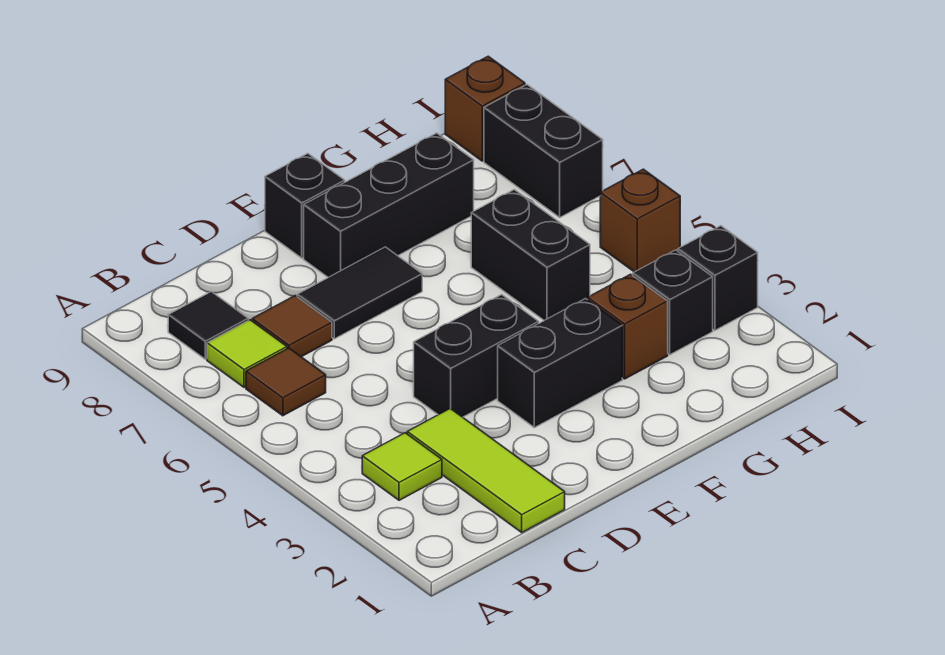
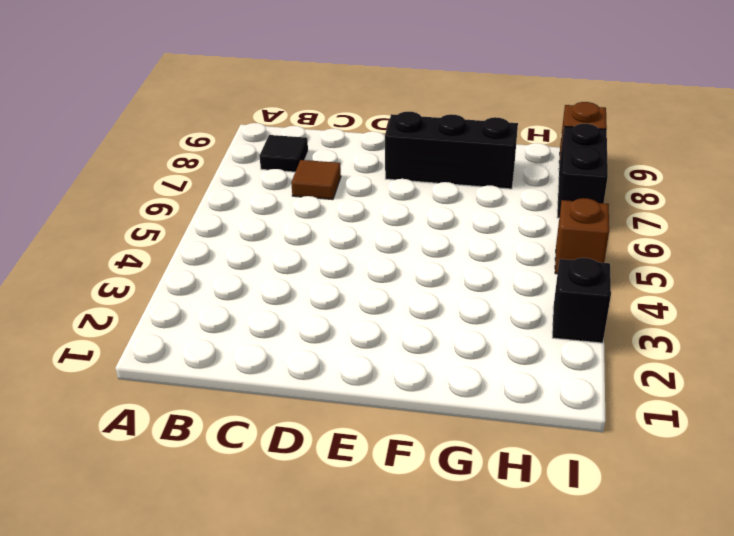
none -> lime 1x1 tile [362,433,442,500]
none -> brown 1x1 tile [246,348,326,416]
none -> lime 1x1 tile [207,320,287,387]

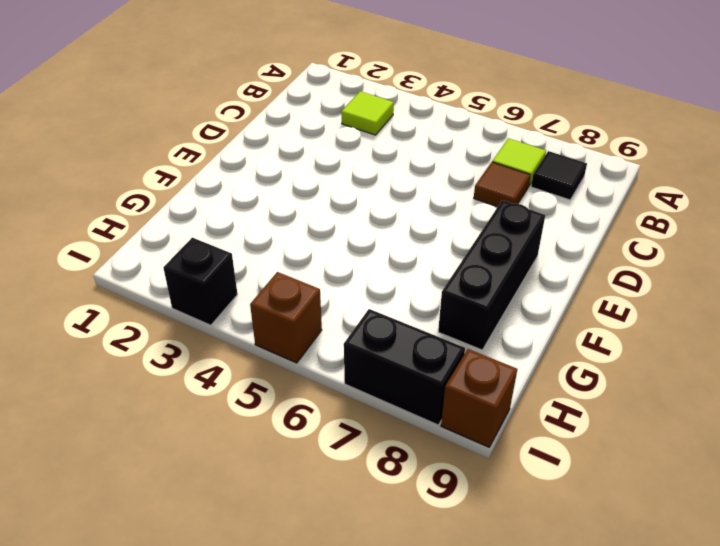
none -> brown 1x1 tile [246,348,326,416]
none -> lime 1x3 tile [407,408,565,532]
none -> black 1x2 brick [414,295,539,417]

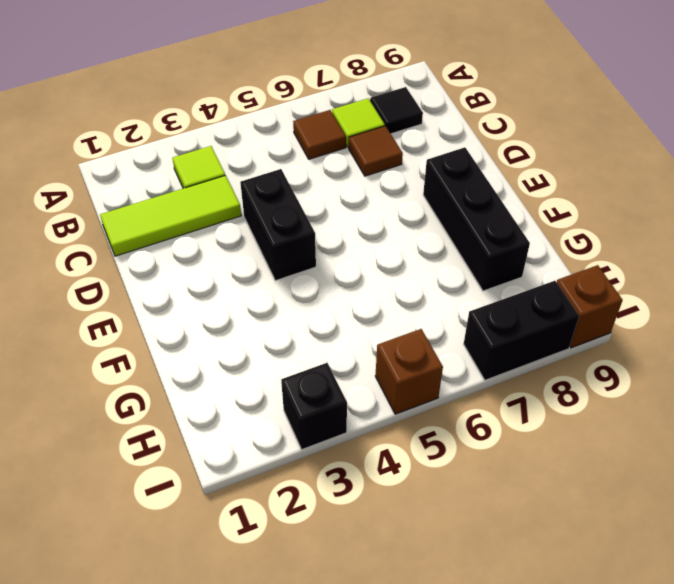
none -> black 1x2 tile [297,247,422,339]
none -> black 1x2 brick [498,299,622,428]
none -> black 1x1 brick [265,153,345,258]

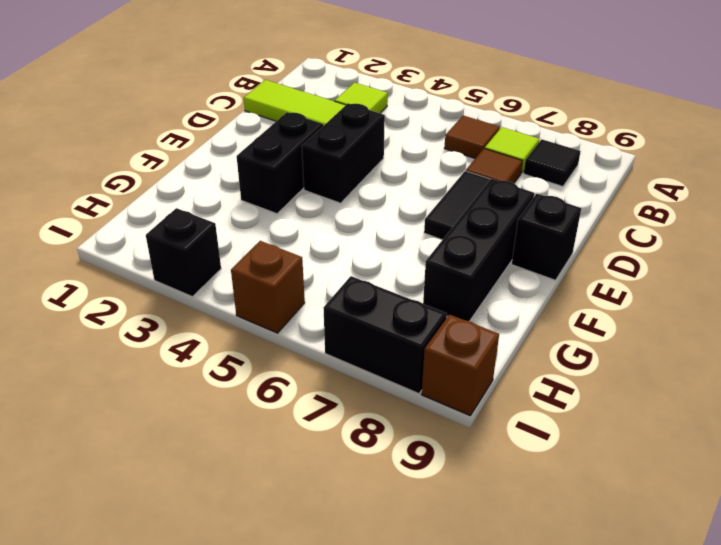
none -> brown 1x1 brick [588,274,668,379]
none -> black 1x2 brick [471,190,590,321]
none -> black 1x1 brick [633,250,713,355]

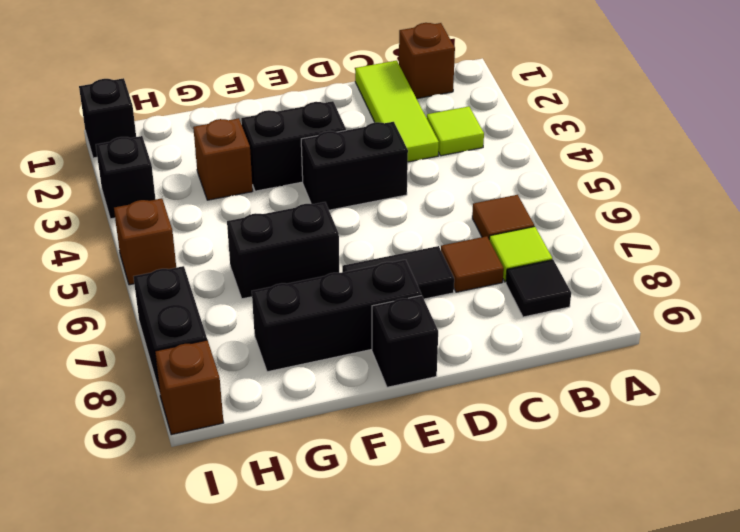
brown 1x1 brick [399,23,455,99] -> none
black 1x2 brick [227,202,339,299] -> black 1x2 brick turned to [471,190,590,321]
black 1x1 brick [79,78,136,158] -> black 1x1 brick moved to [633,250,713,355]

